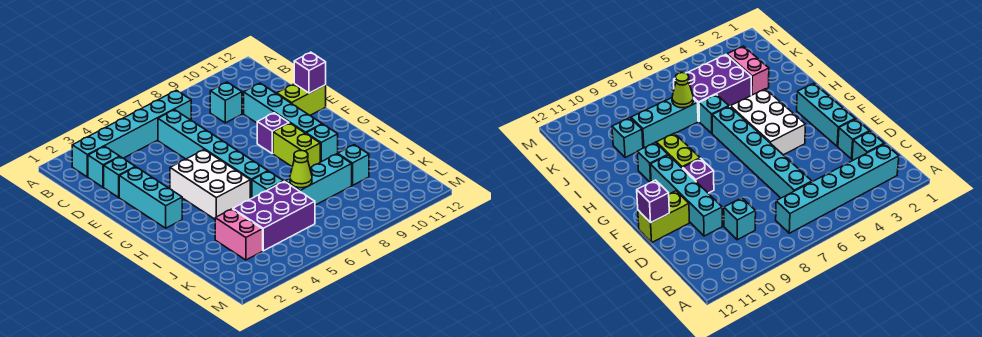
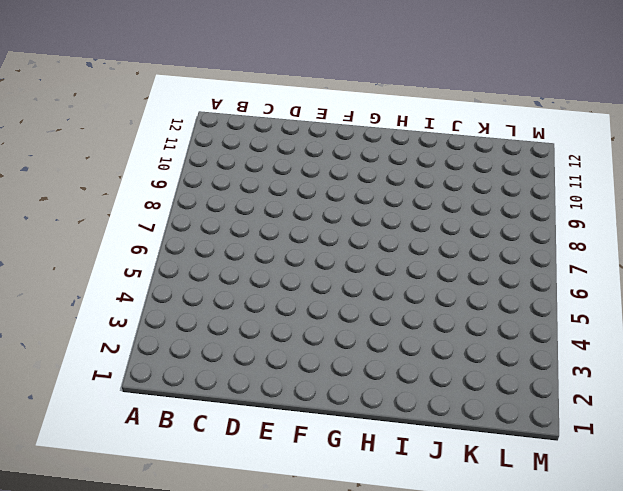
none -> cyan 1x6 brick [72,90,191,177]
none -> cyan 1x1 brick [88,146,120,187]
none -> cyan 1x6 brick [158,110,268,199]

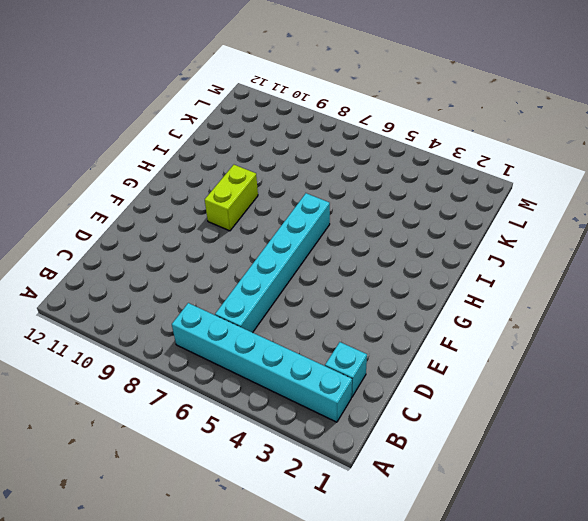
none -> cyan 1x1 brick [210,82,242,123]
none -> cyan 1x1 brick [104,157,135,197]
none -> cyan 1x4 brick [244,83,322,133]

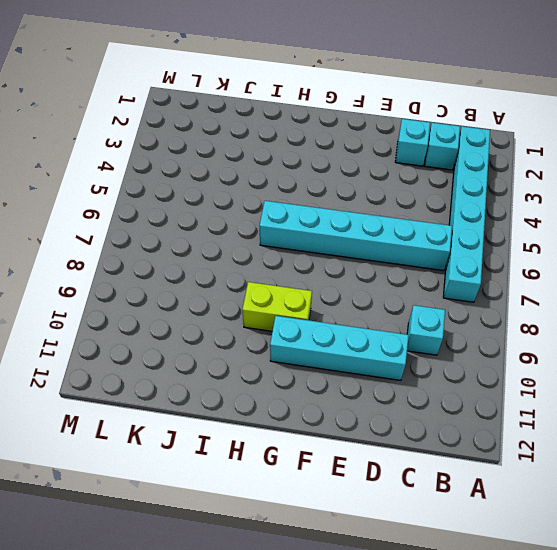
none -> cyan 1x3 brick [119,167,182,228]
none -> lime 1x2 brick [277,84,326,115]
none -> white 2x3 brick [170,150,250,219]

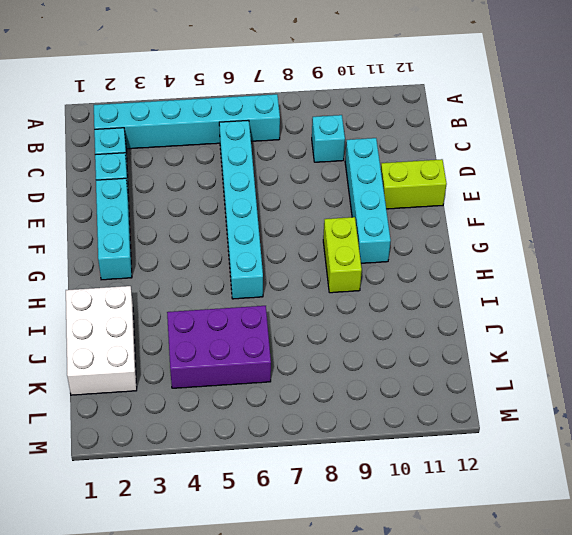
white 2x3 brick [66,286,137,395] -> white 2x3 brick moved to [170,150,250,219]
none -> purple 1x1 brick [257,113,289,154]
none -> cyan 1x1 brick [306,124,338,162]
none -> cyan 1x1 brick [252,171,284,198]

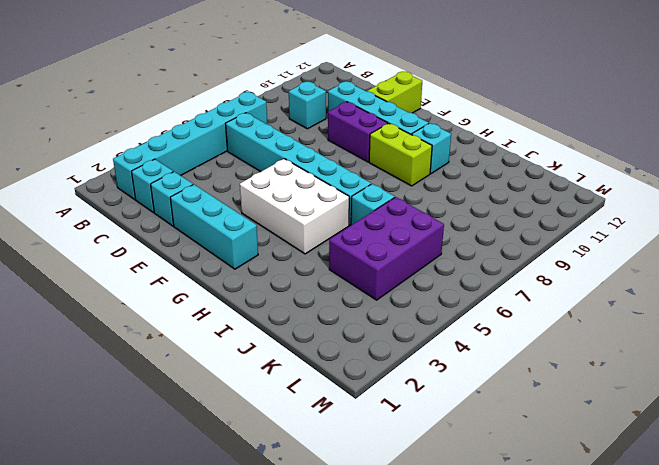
purple 1x2 brick [328,102,388,162] -> purple 1x1 brick [257,113,289,154]
none -> pink 1x2 brick [215,209,263,260]
none -> cyan 1x3 brick [285,154,352,205]
none -> cyan 1x1 brick [338,145,369,185]

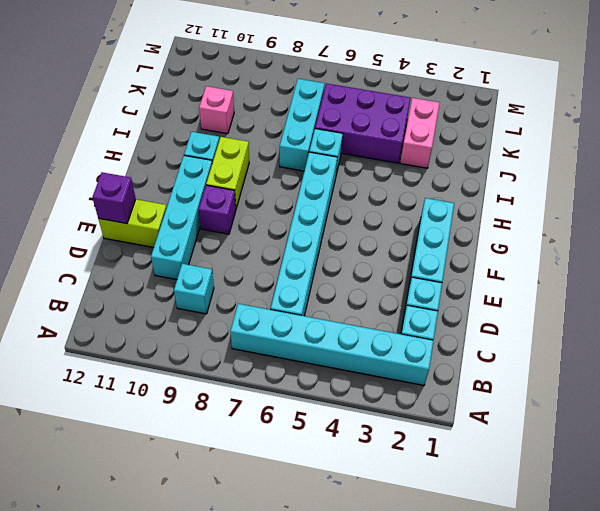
cyan 1x3 brick [280,79,325,171] -> cyan 1x3 brick turned to [285,154,352,205]
pink 1x1 brick [199,86,234,134] -> cyan 1x1 brick [338,145,369,185]
none -> white 2x3 brick [170,150,250,219]
none -> lime 1x1 cone [290,151,312,188]

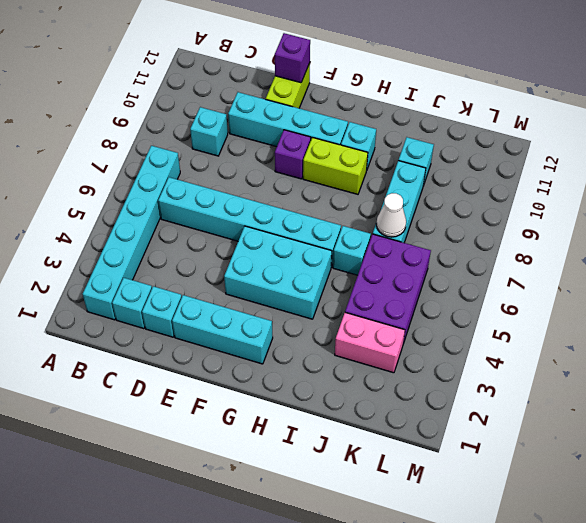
cyan 2x3 brick [224,226,332,319] -> white 2x3 brick [170,150,250,219]
white 1x1 cone [376,193,406,237] -> lime 1x1 cone [290,151,312,188]

